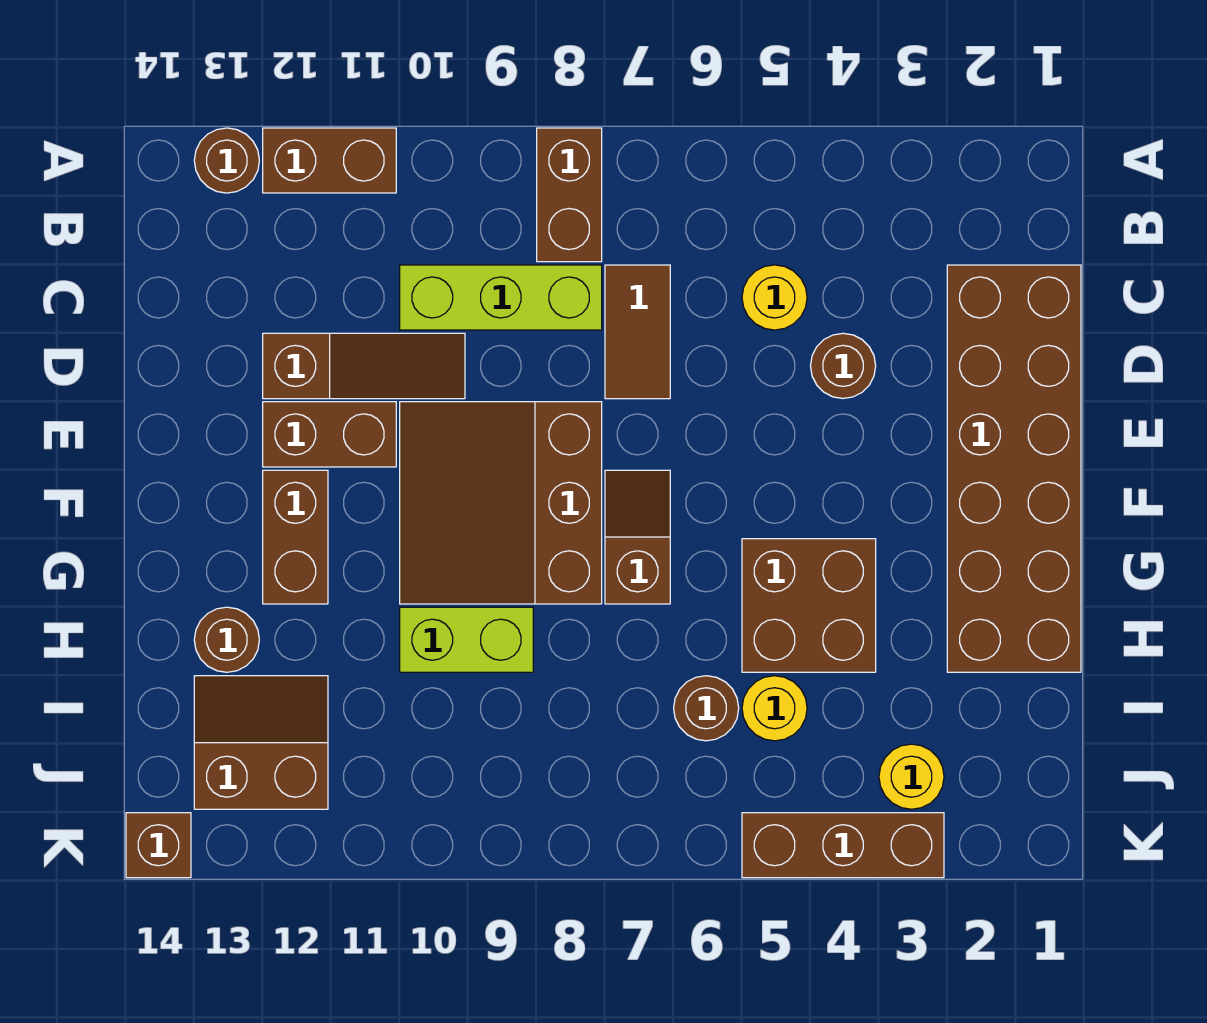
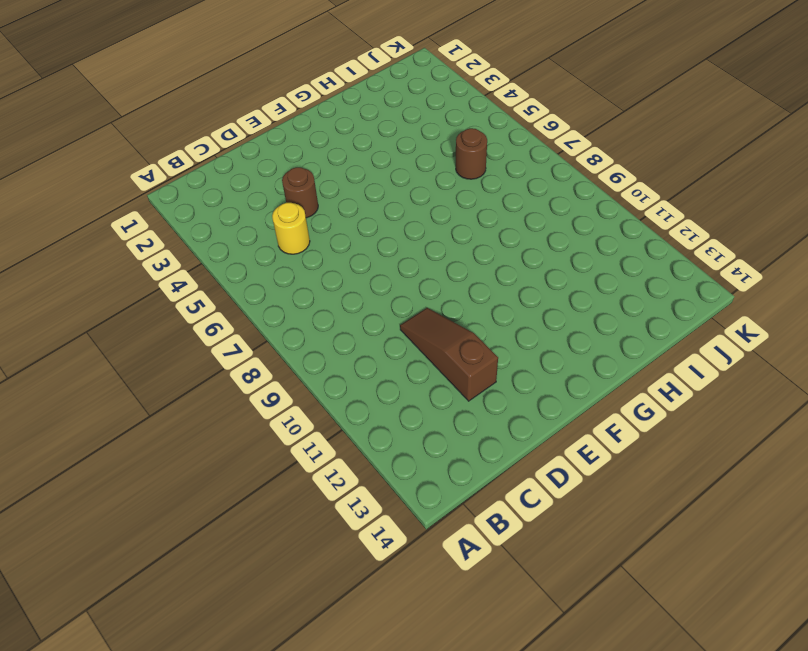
none -> brown 1x2 brick [537,128,602,262]
none -> brown 1x2 brick [263,128,396,193]
none -> brown 1x1 round brick [194,128,259,193]

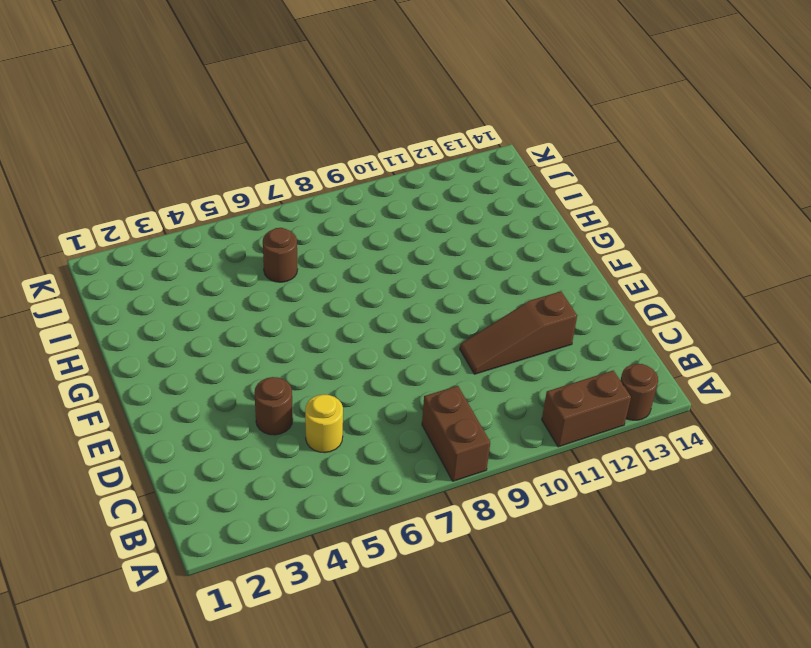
none -> brown 2x6 brick [947,265,1081,672]
none -> brown 1x2 tile [605,265,670,399]
none -> lime 1x3 brick [400,265,602,330]

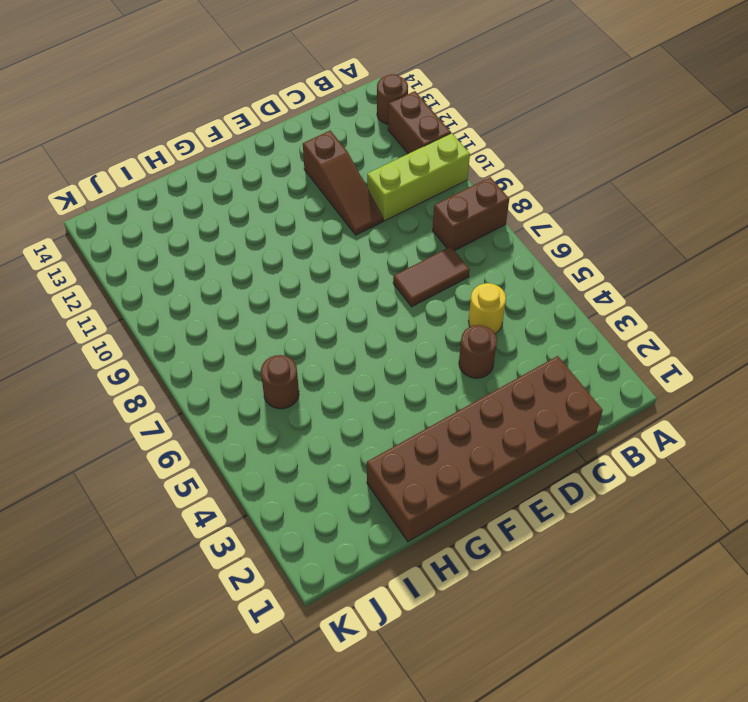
lime 1x3 brick [367,133,470,221] -> lime 1x3 brick turned to [400,265,602,330]
none -> brown 3x3 slope [400,402,602,604]
none -> brown 1x2 brick [263,402,396,467]
none -> brown 1x2 slope [605,470,670,604]

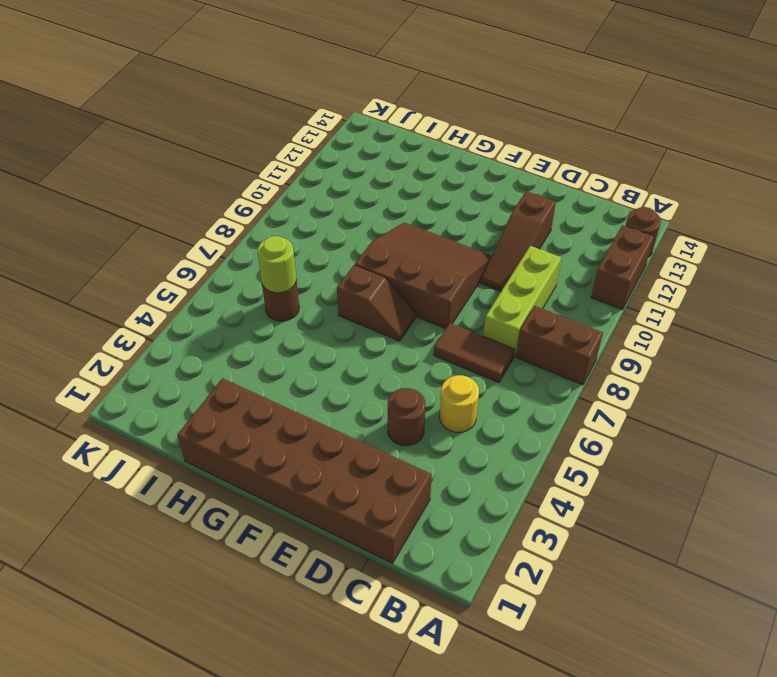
lime 1x1 round brick [257,236,296,293] -> none
none -> brown 1x2 brick [263,402,396,467]
none -> brown 1x2 brick [263,470,328,604]
none -> brown 2x2 brick [742,539,876,672]

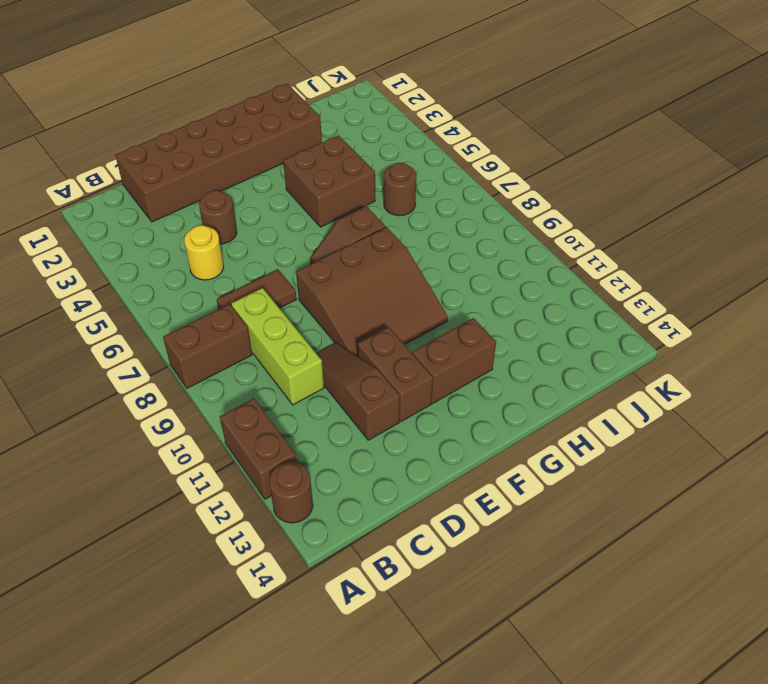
none -> lime 1x2 brick [400,607,533,672]
none -> brown 1x1 round brick [194,607,259,672]
none -> yellow 1x1 round brick [742,676,807,741]

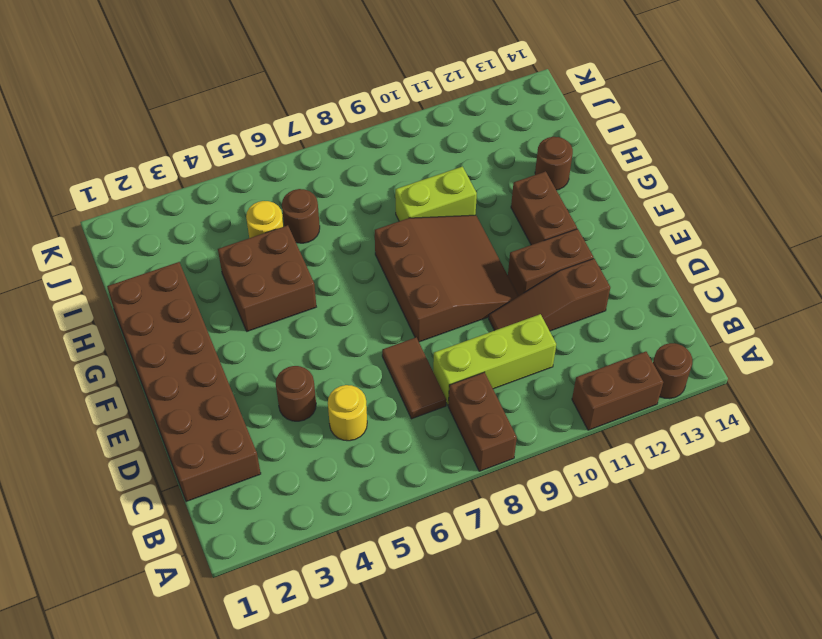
none -> brown 1x2 slope [605,470,670,604]
none -> brown 2x2 slope [194,676,328,809]
none -> yellow 1x1 round brick [879,744,944,809]

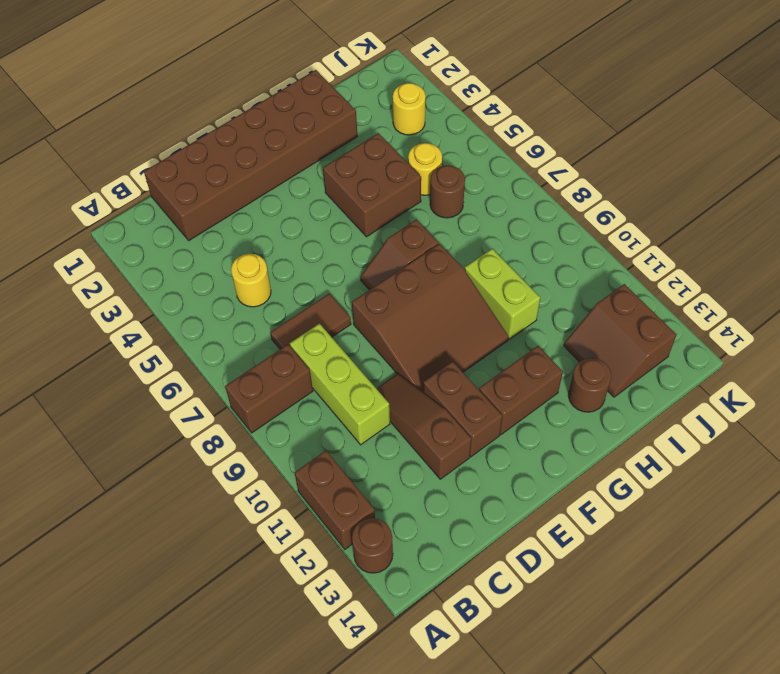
none -> brown 1x1 round brick [811,333,876,398]
none -> brown 1x3 brick [742,813,944,878]
none -> brown 1x1 brick [126,813,191,878]

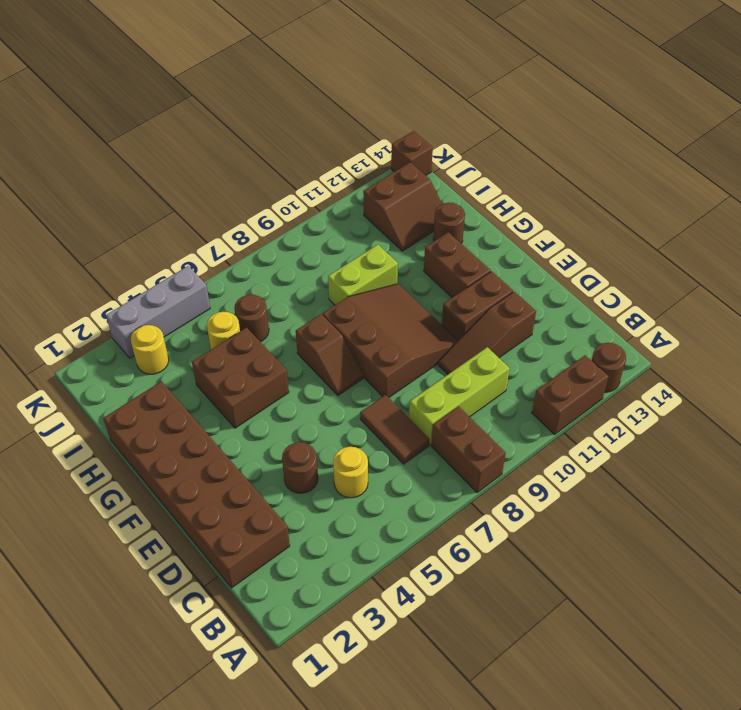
grey 1x3 brick [106,266,210,358] -> brown 1x3 brick [742,813,944,878]

